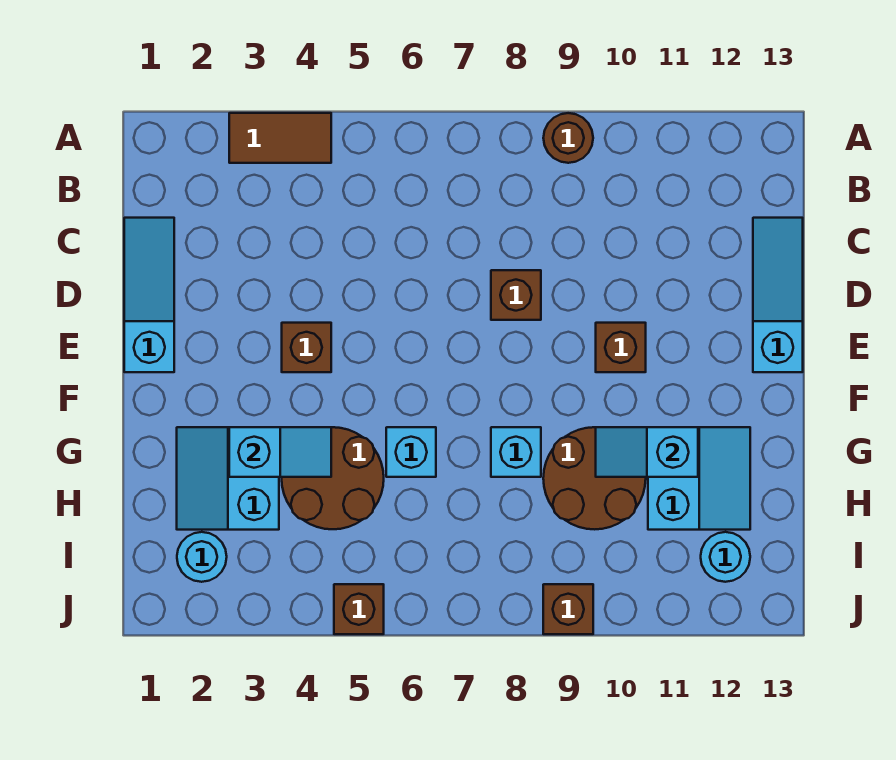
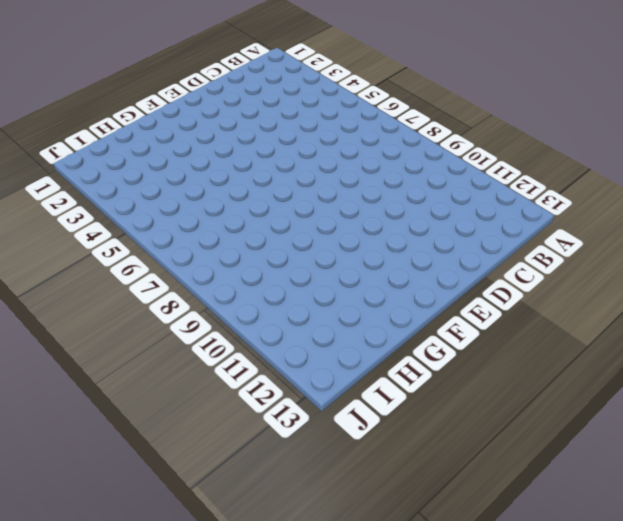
none -> brown 1x2 tile [229,113,331,163]
none -> brown 1x1 round brick [543,113,593,163]
none -> cyan 1x3 slope [124,218,174,372]

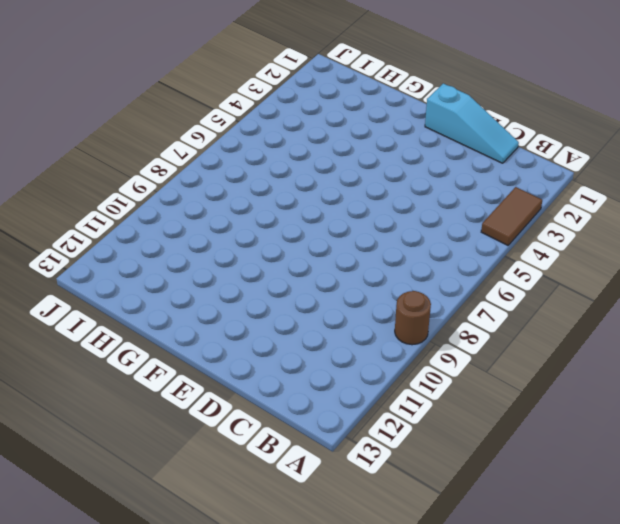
none -> cyan 1x3 slope [753,218,803,372]
none -> brown 1x1 brick [491,270,541,320]
none -> brown 1x1 brick [282,323,331,372]

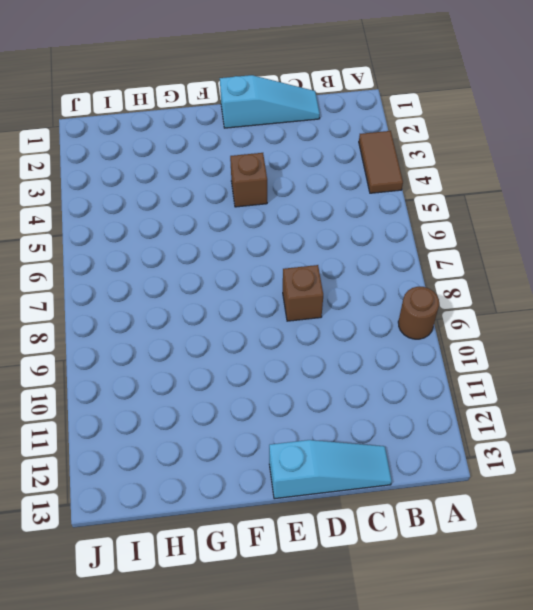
none -> brown 1x1 brick [596,323,646,372]
none -> cyan 2x2 slope [177,427,279,530]
none -> brown 2x2 round brick [282,427,384,529]

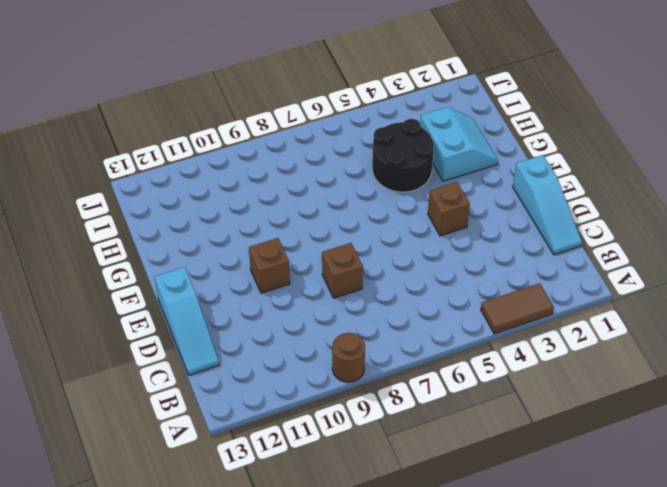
black 2x2 round brick [372,119,434,192] -> brown 2x2 round brick [282,427,384,529]
none -> cyan 1x1 brick [386,427,436,477]
none -> cyan 1x1 brick [491,427,541,477]
none -> brown 2x2 round brick [543,427,646,529]

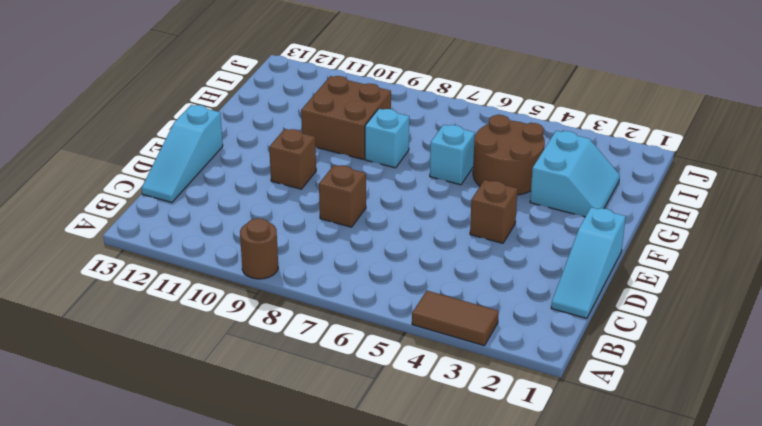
brown 2x2 brick [301,76,391,160] -> brown 2x2 round brick [543,427,646,529]
none -> cyan 2x2 slope [648,427,750,530]
none -> cyan 1x1 round brick [177,532,227,582]
none -> cyan 1x1 round brick [701,532,750,582]

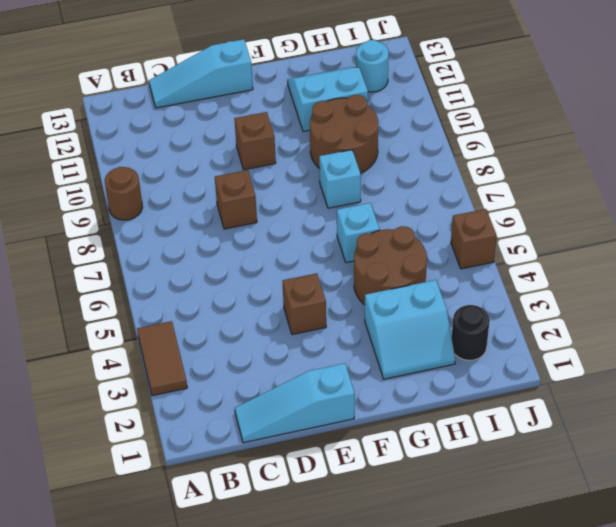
black 1x1 round brick [452,305,490,361] -> cyan 1x1 round brick [177,532,227,582]
none -> brown 1x1 brick [543,584,593,634]
none -> cyan 1x2 slope [229,427,331,477]
none -> cyan 1x2 slope [596,427,698,477]

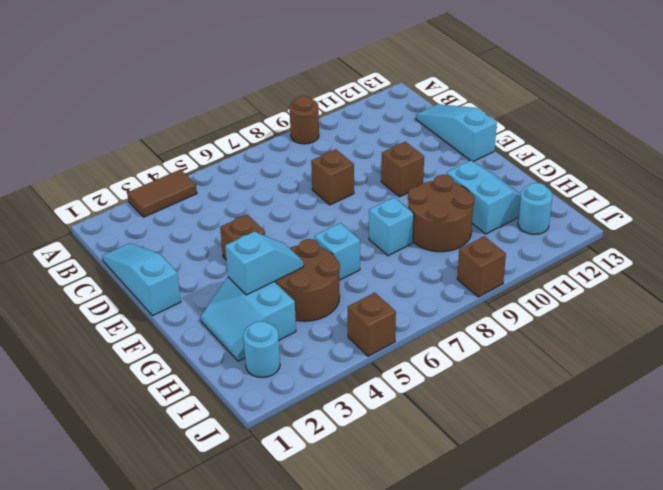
none -> cyan 1x2 slope [596,427,698,477]

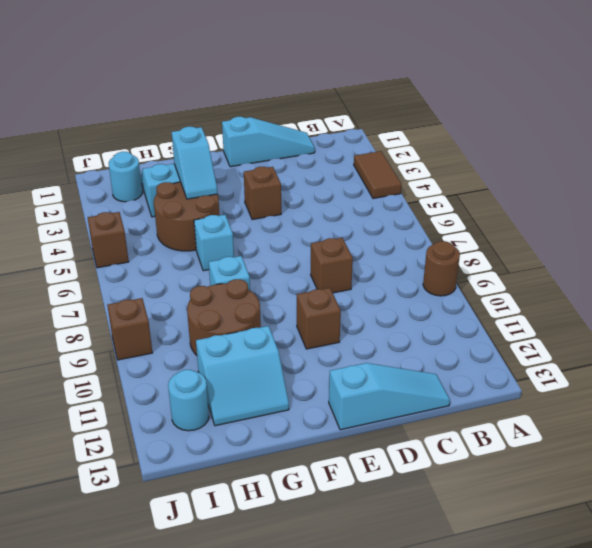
none -> cyan 1x2 slope [596,427,698,477]

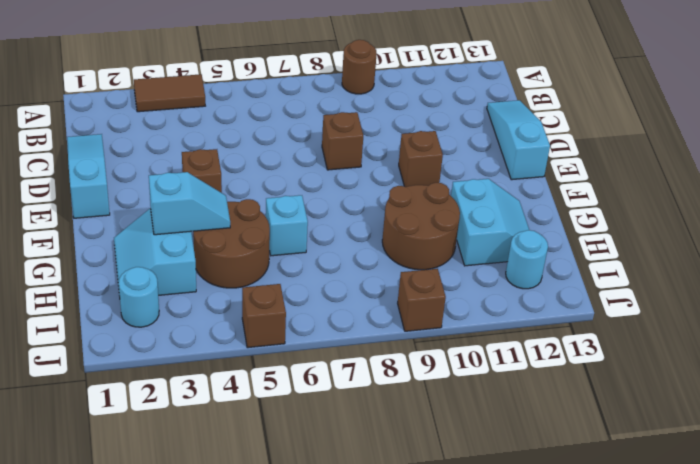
none -> cyan 1x1 brick [491,427,541,477]
none -> cyan 1x2 slope [596,427,698,477]

